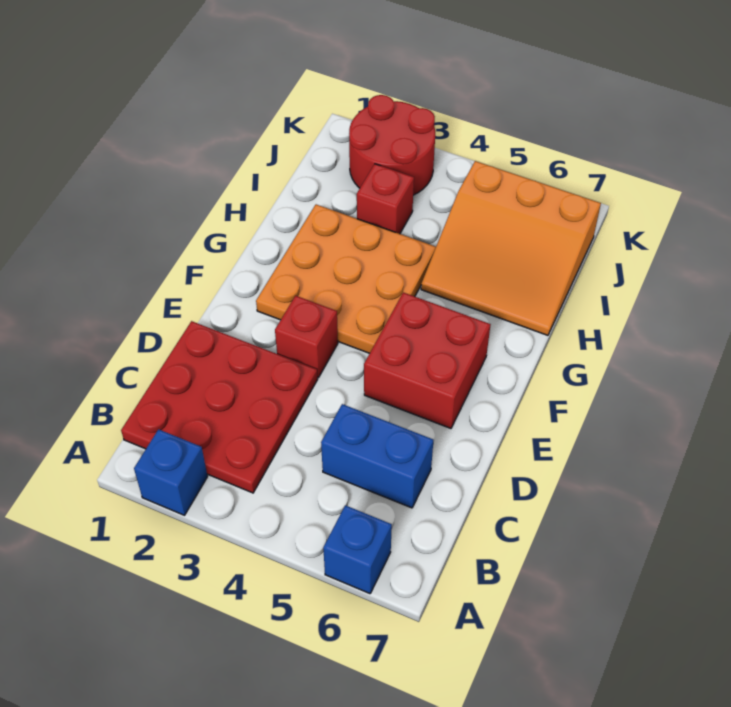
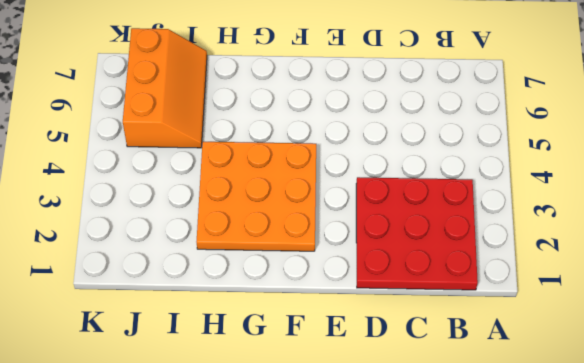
orange 2x3 slope [123,28,207,148] -> orange 3x3 slope [421,161,601,335]
none -> blue 1x1 brick [134,429,208,515]
none -> blue 1x1 brick [323,505,392,594]

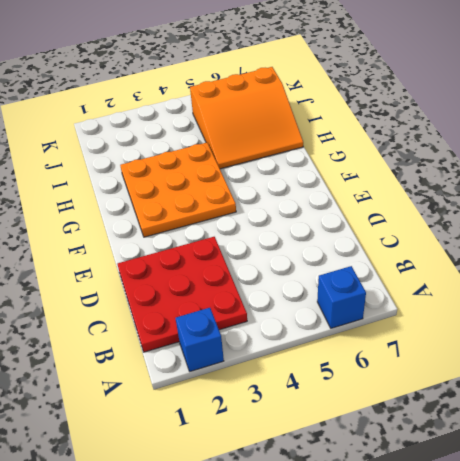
none -> blue 1x2 brick [321,404,433,508]
none -> red 1x1 brick [275,296,338,378]

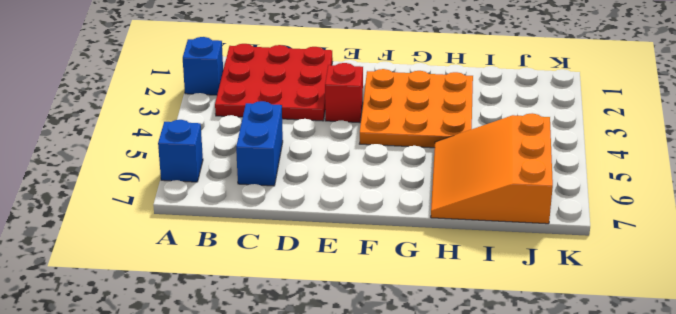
none -> red 2x2 brick [364,292,491,428]
none -> red 1x1 brick [357,164,414,234]

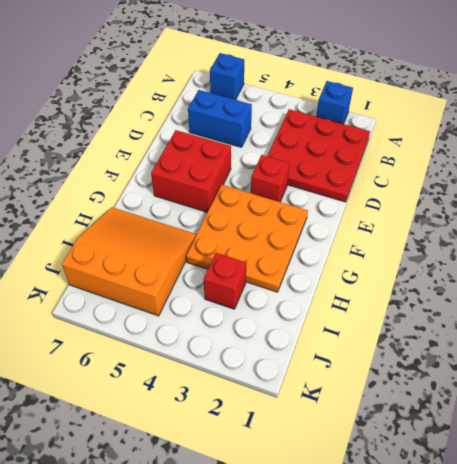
none -> red 2x2 round brick [349,95,435,195]

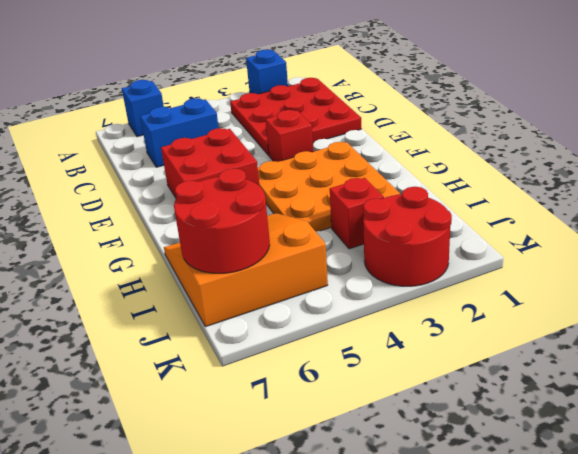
red 2x2 round brick [174,168,270,273] -> none

